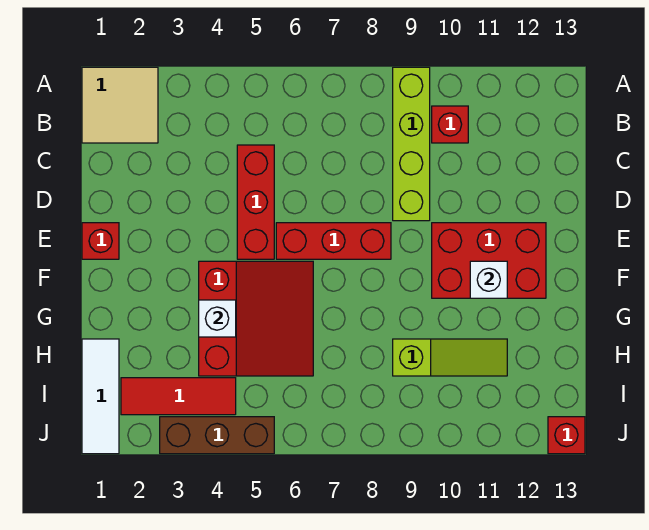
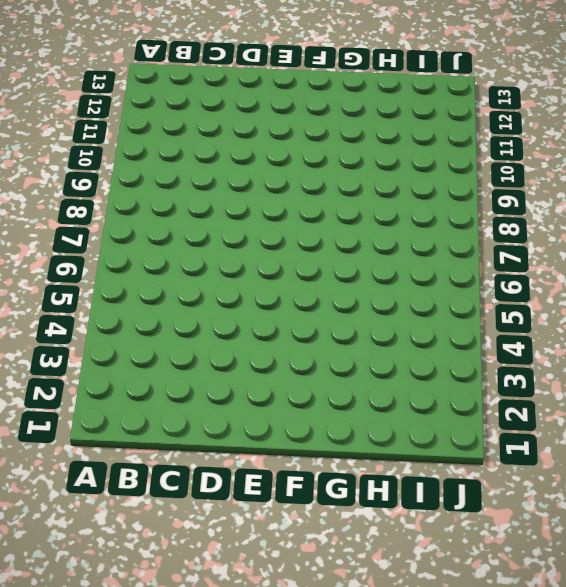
none -> tan 2x2 tile [82,67,158,143]
none -> lime 1x4 brick [393,67,430,221]
none -> red 1x1 brick [432,106,468,143]

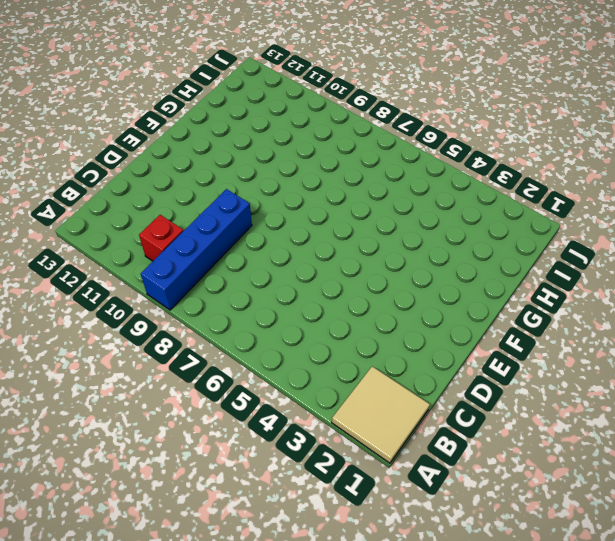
blue 1x4 brick [141,189,252,310] -> lime 1x4 brick [393,67,430,221]
none -> red 1x3 brick [237,145,274,259]
none -> red 1x1 brick [82,223,119,259]
none -> red 1x3 brick [276,223,391,259]

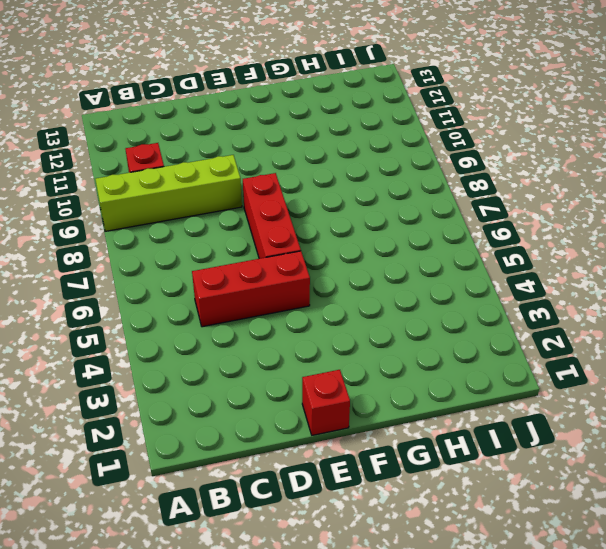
none -> tan 2x2 tile [82,67,158,143]
none -> red 2x3 brick [432,223,546,298]
none -> red 3x3 slope [199,261,313,376]

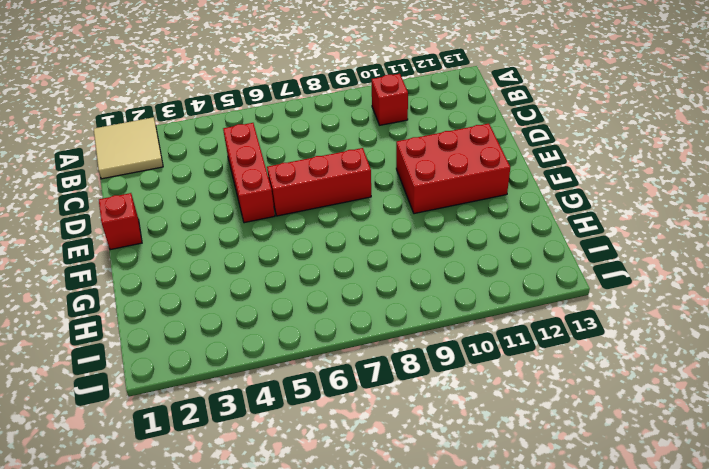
none -> lime 1x4 brick [393,67,430,221]
none -> red 3x3 slope [199,261,313,376]
none -> white 1x3 tile [82,339,119,454]

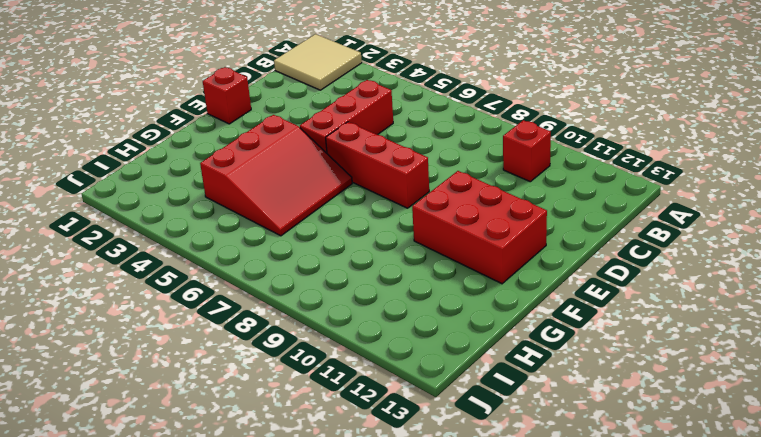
none -> lime 1x4 brick [393,67,430,221]
none -> white 1x3 tile [82,339,119,454]
none -> lime 1x3 slope [393,339,507,376]

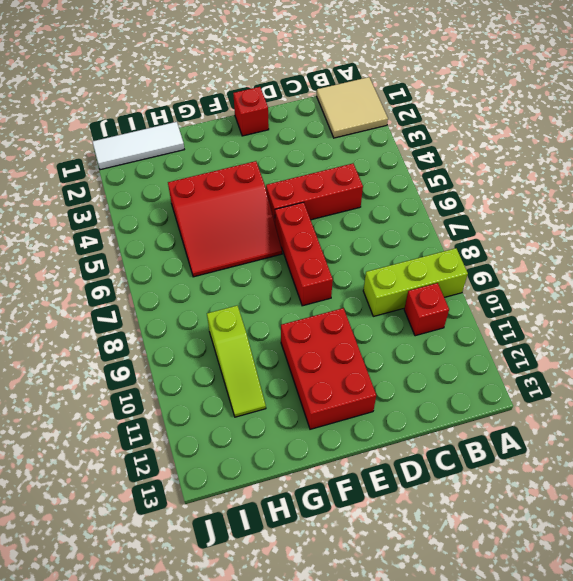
lime 1x3 brick [363,248,468,316] -> lime 1x4 brick [393,67,430,221]
none -> red 1x3 tile [121,378,236,415]
none -> brown 1x3 brick [160,417,274,454]
none -> red 1x1 brick [548,417,585,454]

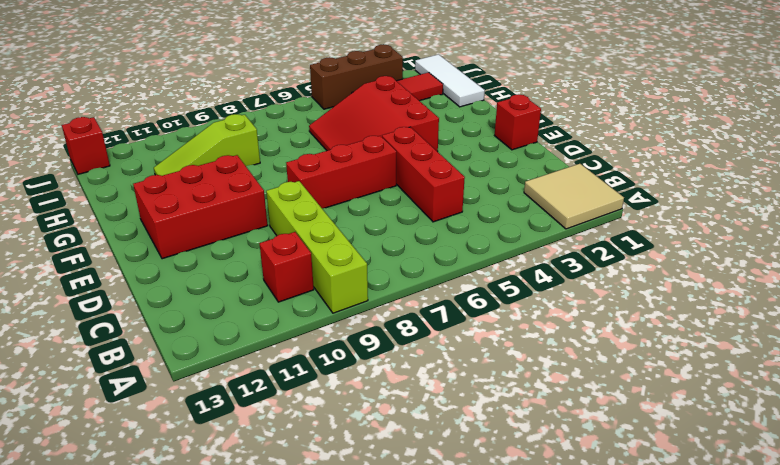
none -> white 1x1 brick [470,261,507,298]
none -> white 1x1 brick [199,300,236,337]

